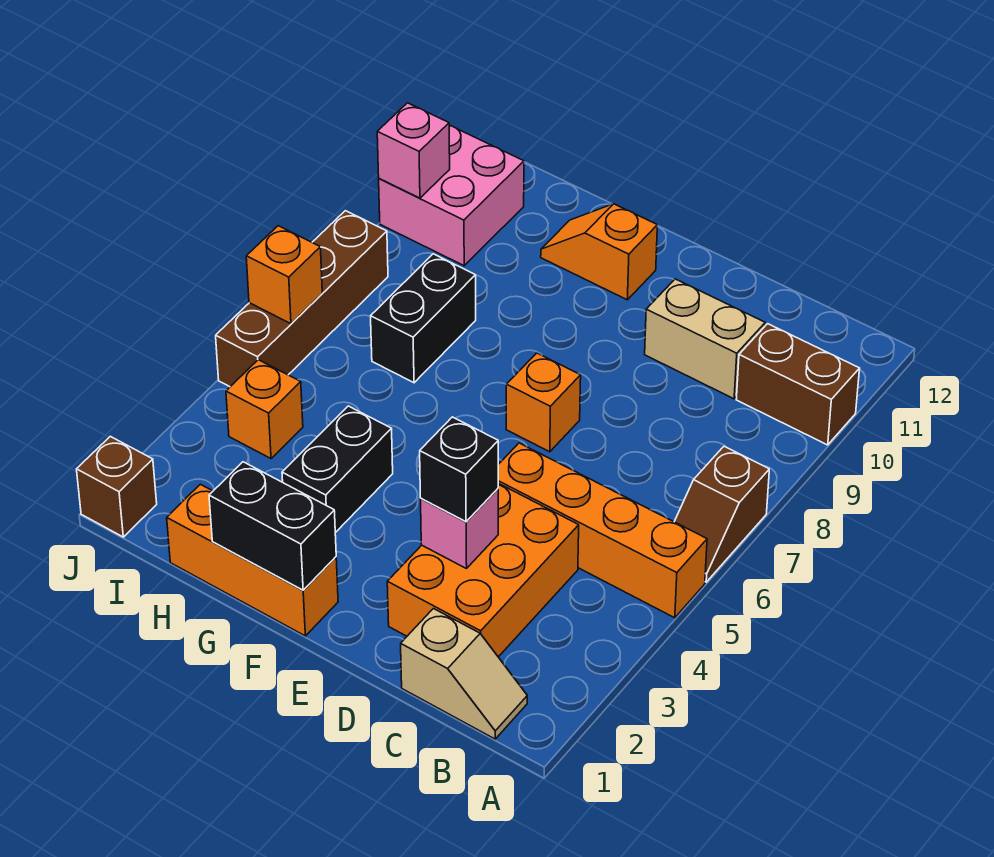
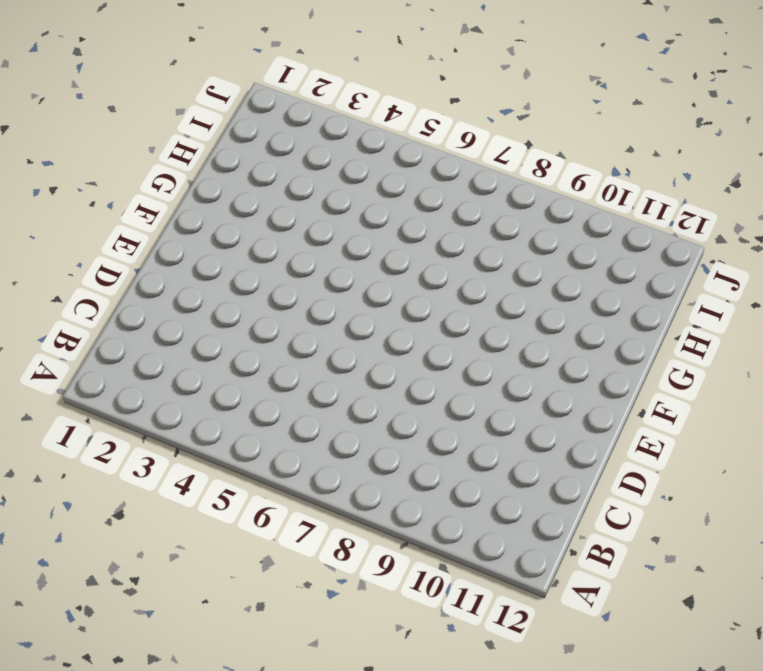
none -> orange 1x4 brick [498,443,707,618]
none -> brown 1x2 slope [674,446,769,582]
none -> brown 1x2 brick [736,324,860,445]

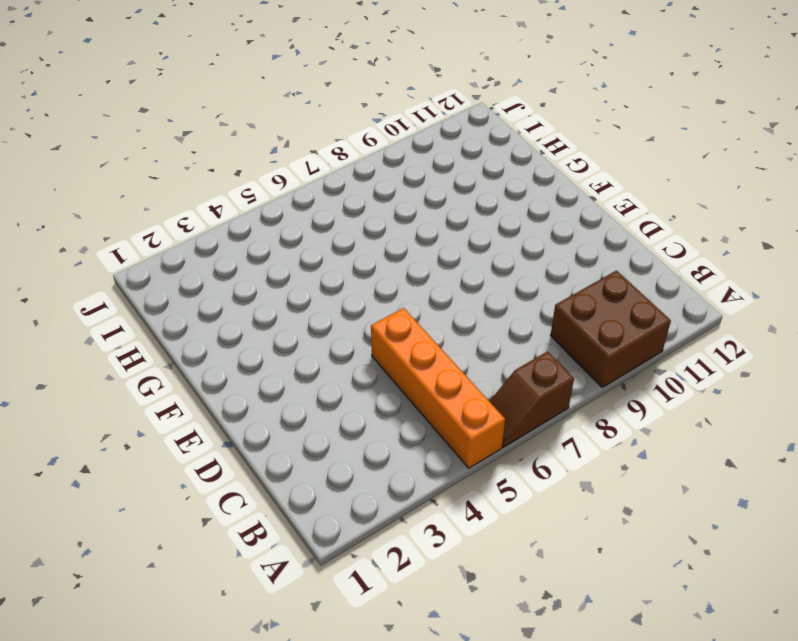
brown 2x2 brick [551,271,671,387] -> brown 1x2 brick [736,324,860,445]
none -> tan 1x2 slope [401,609,527,739]
none -> orange 2x3 brick [387,483,579,657]
none -> tan 1x2 brick [645,279,765,399]

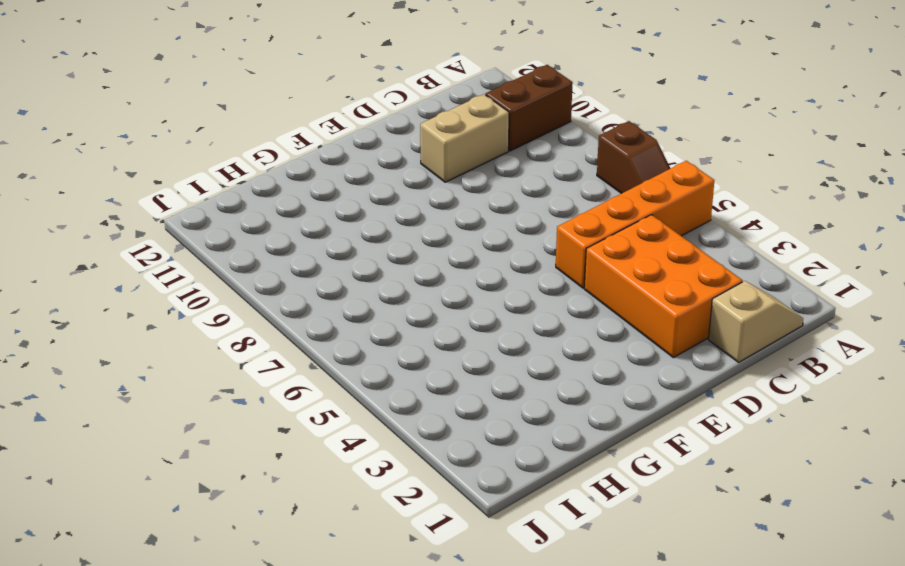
none -> orange 1x1 brick [506,353,581,452]
none -> orange 1x3 brick [167,484,338,636]
none -> orange 1x2 slope [541,204,657,300]

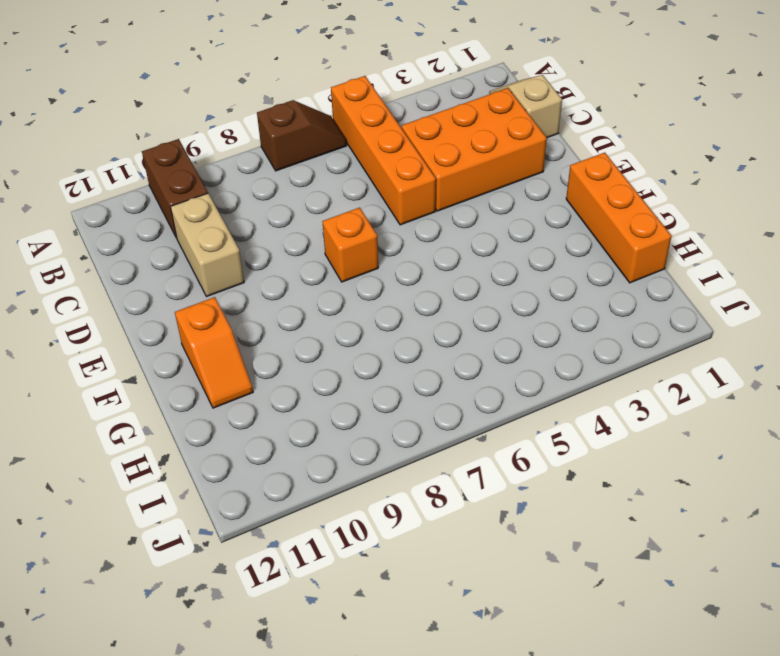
none -> black 1x2 brick [282,406,393,533]
none -> black 1x2 brick [371,254,476,383]
none -> orange 1x1 brick [226,360,303,459]

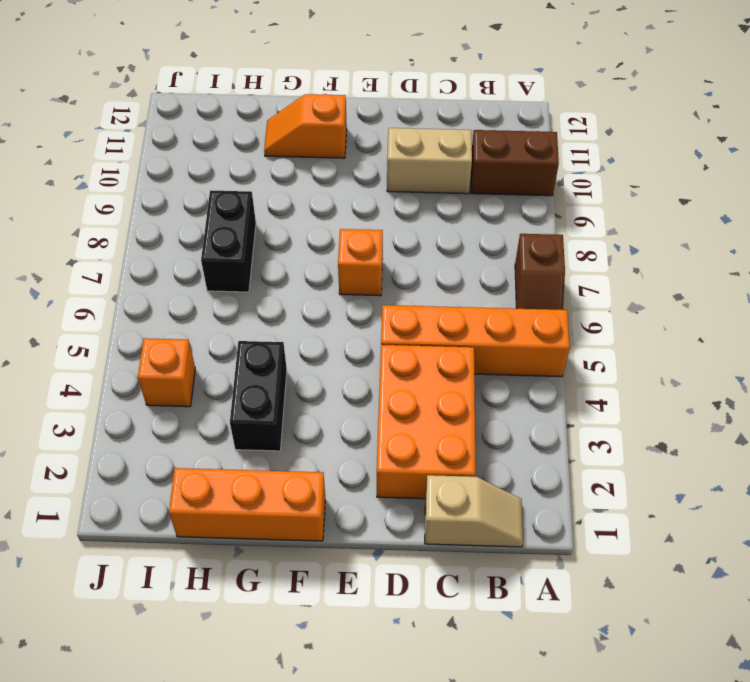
none -> pink 2x2 brick [379,126,524,266]
none -> brown 1x1 brick [77,436,157,537]
none -> brown 1x4 brick [216,211,388,387]

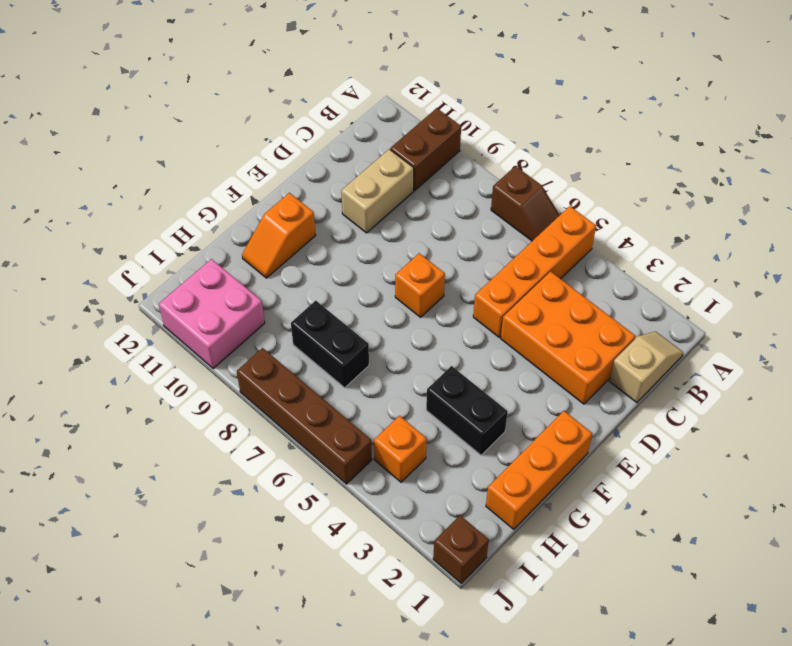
none -> pink 1x1 brick [421,489,498,569]
none -> black 1x2 brick [209,462,336,590]
none -> orange 1x1 brick [246,226,322,324]

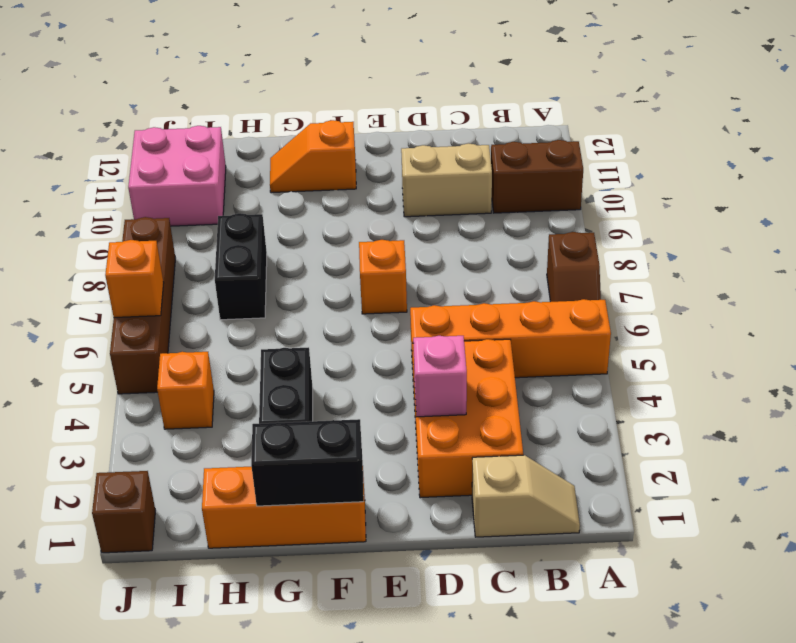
none -> pink 1x1 brick [377,103,450,198]
none -> black 1x1 brick [420,417,498,522]

